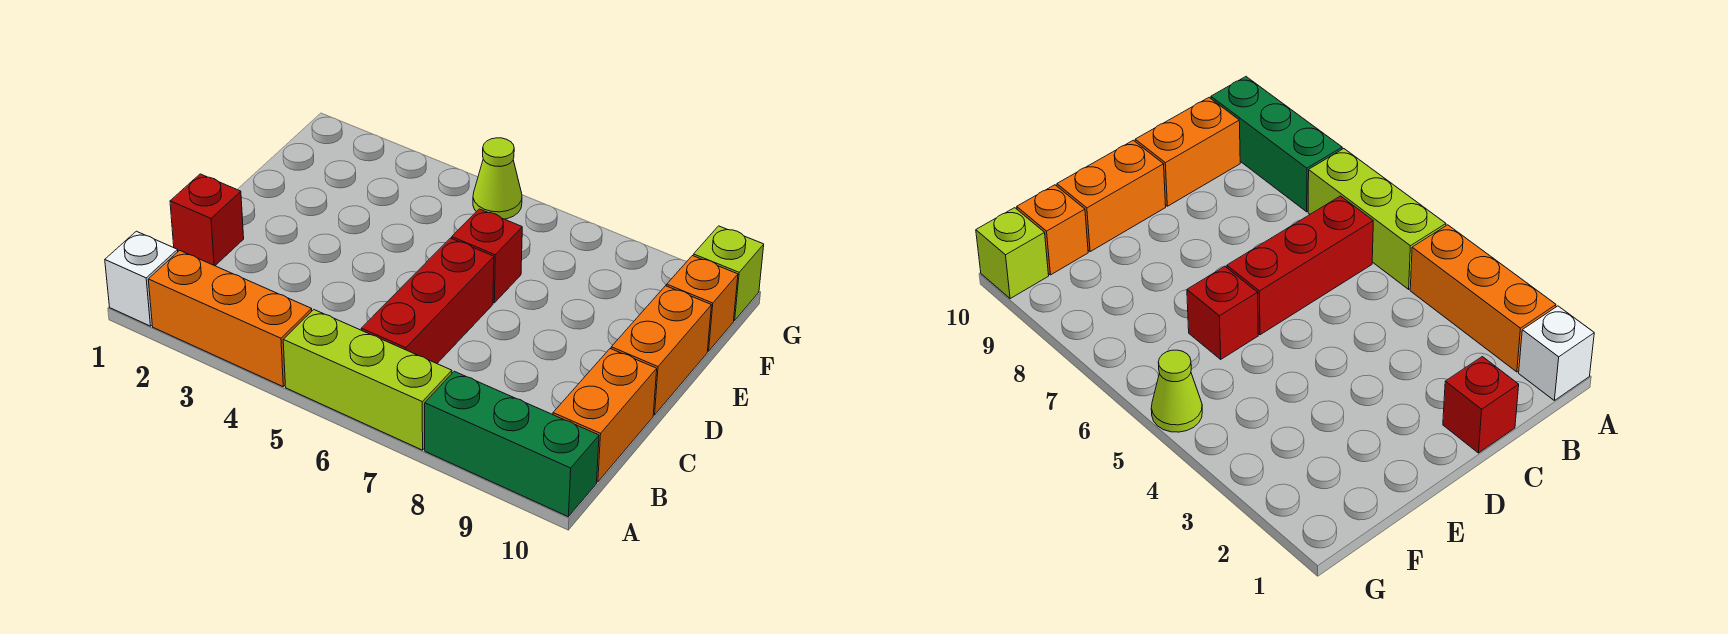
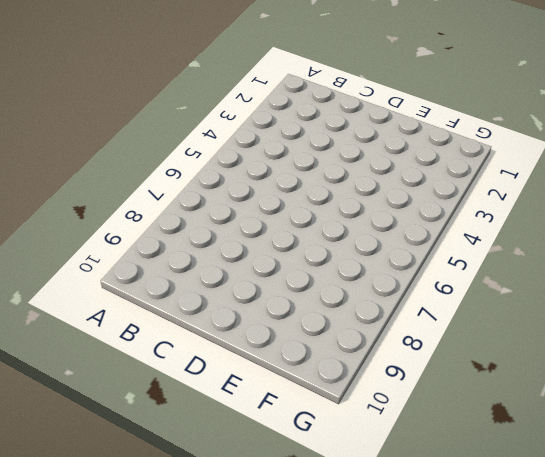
none -> white 1x1 brick [105,231,178,326]
none -> orange 1x3 brick [148,250,312,386]
none -> lime 1x3 brick [283,310,452,450]

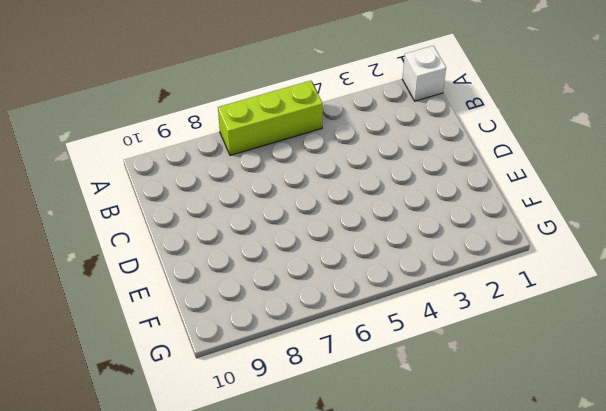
none -> orange 1x3 brick [148,250,312,386]
none -> green 1x3 brick [425,371,599,517]
none -> red 1x3 brick [361,238,494,363]

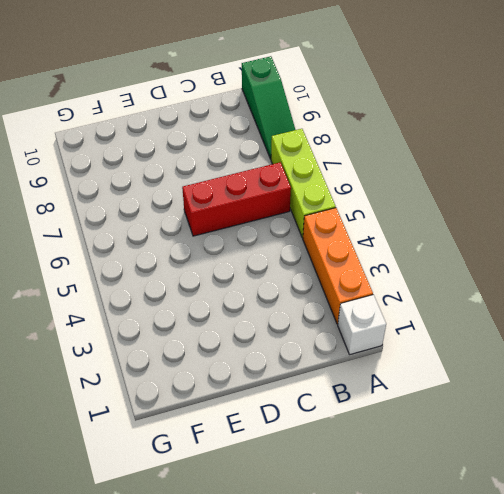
green 1x3 slope [242,56,295,159] -> green 1x3 brick [425,371,599,517]
none -> orange 1x2 brick [553,349,657,482]
none -> red 1x1 brick [170,174,244,266]
none -> orange 1x2 brick [611,286,711,415]

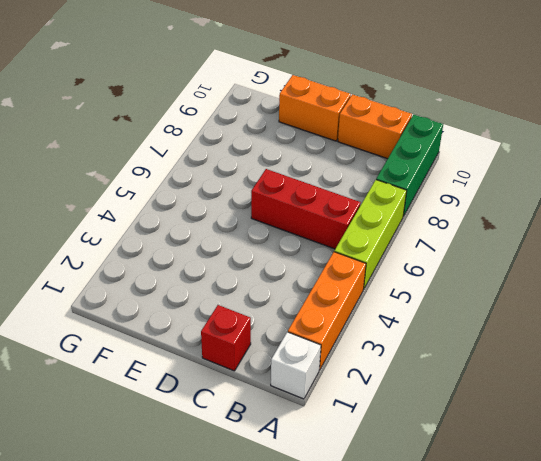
none -> red 1x1 brick [452,209,522,303]
none -> orange 1x1 brick [667,256,738,351]
none -> lime 1x1 cone [473,138,522,219]

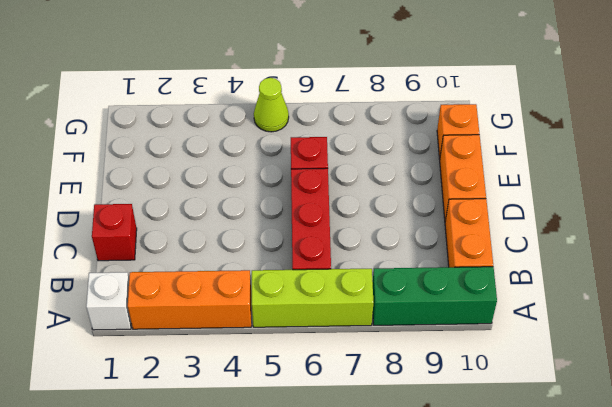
none -> lime 1x1 brick [693,226,764,321]

